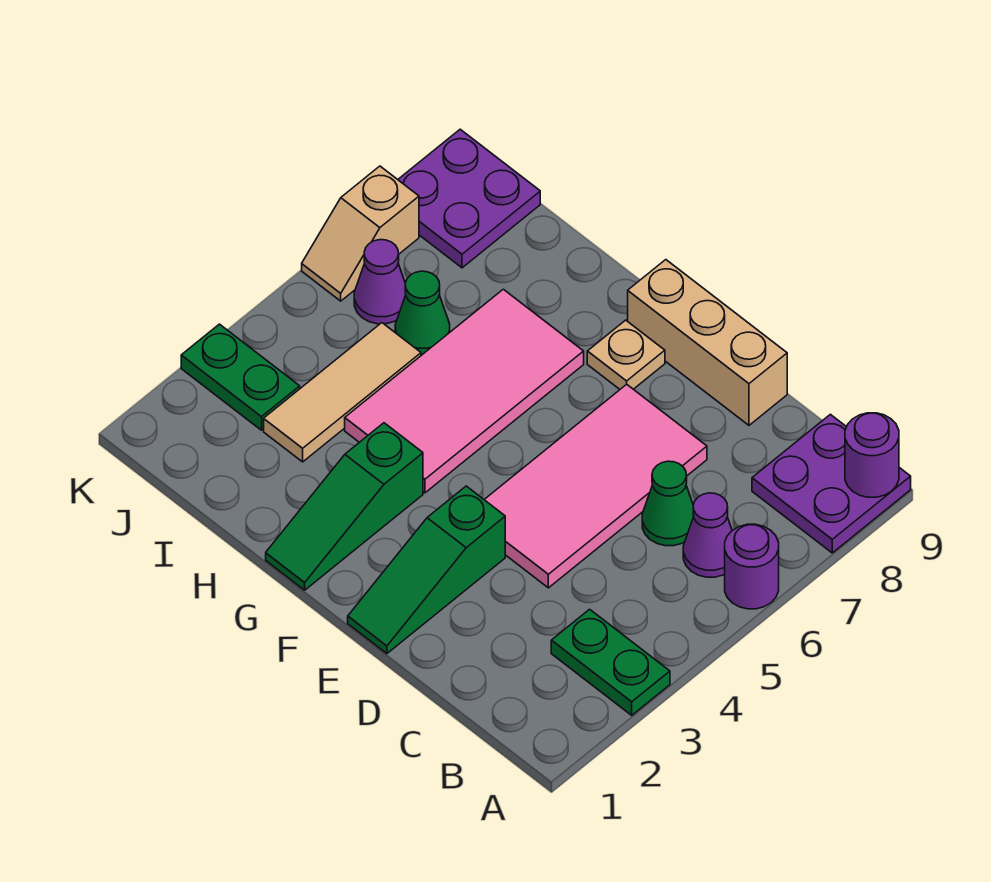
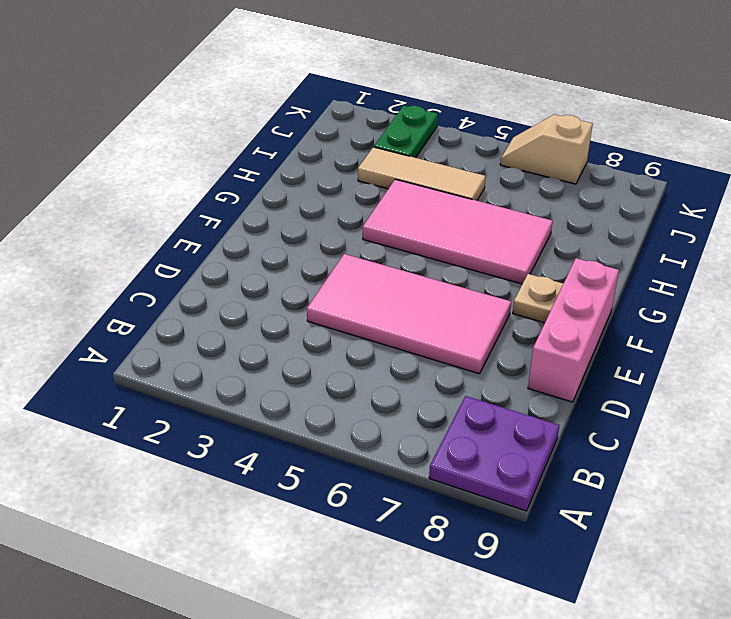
pink 1x3 brick [528,258,619,402] -> tan 1x3 brick [628,260,787,425]
none -> green 1x2 plate [551,609,670,715]
none -> purple 1x1 round brick [725,524,779,609]
none -> purple 1x1 cone [683,493,732,577]

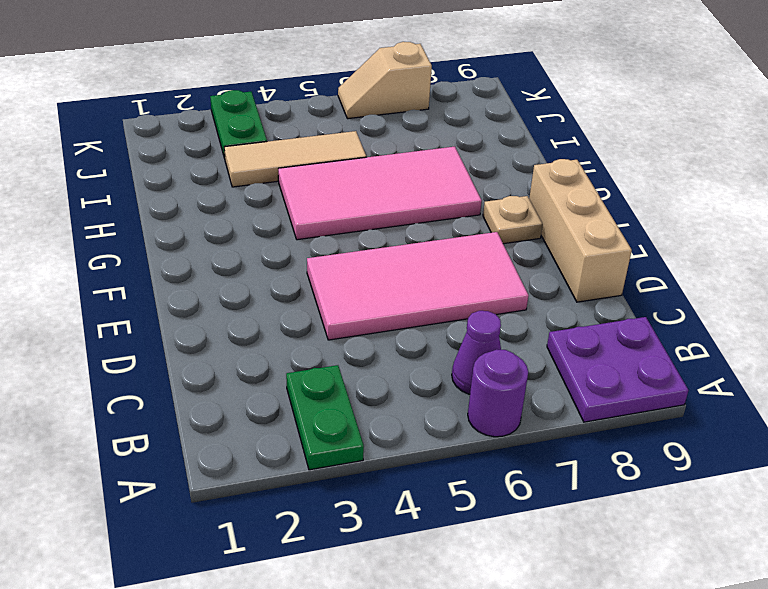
none -> green 1x1 cone [642,461,694,546]
none -> green 1x3 slope [348,486,505,654]
none -> green 1x3 slope [266,423,423,590]

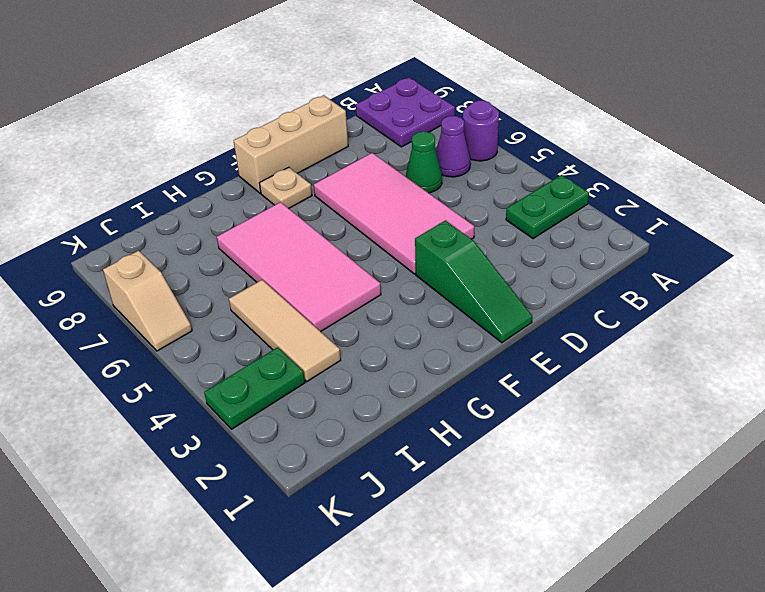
none -> green 1x3 slope [266,423,423,590]
none -> green 1x1 cone [395,271,450,355]
none -> purple 1x1 cone [354,240,406,324]

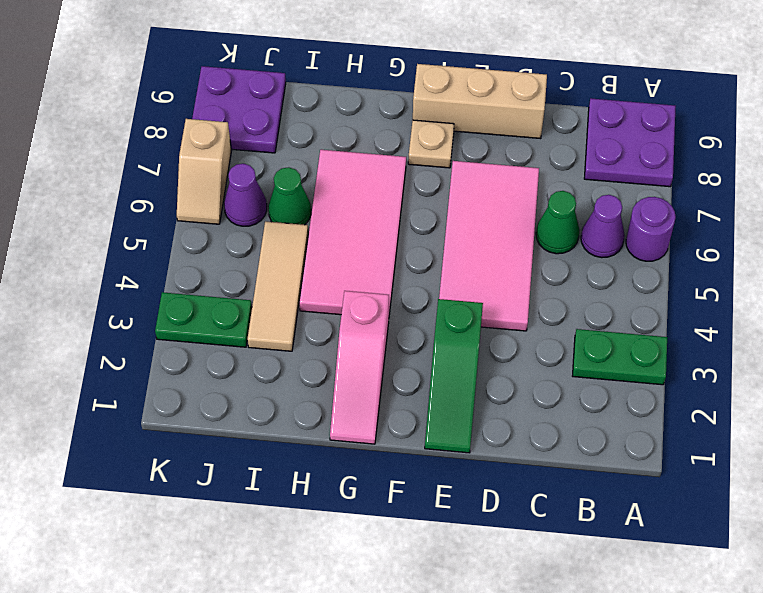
pink 1x3 slope [330,291,389,444] -> green 1x3 slope [266,423,423,590]
none -> purple 1x1 round brick [845,413,899,497]

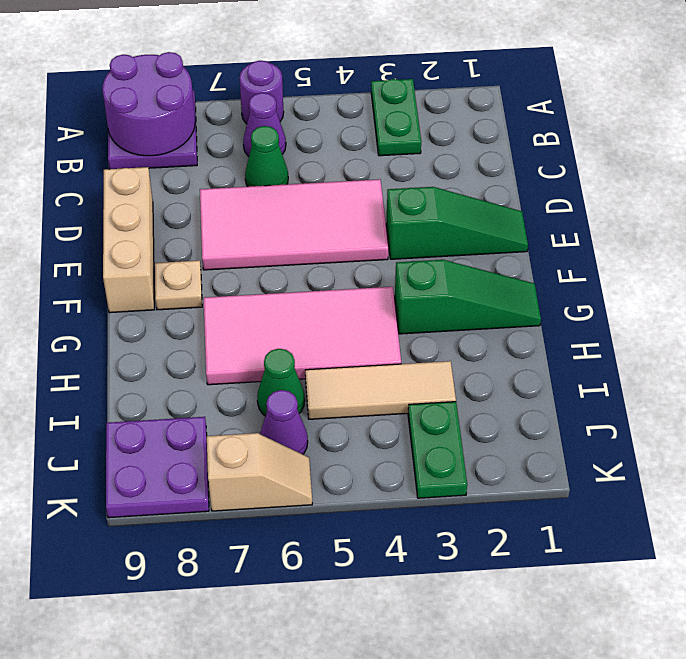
purple 2x2 round brick [102,52,195,156] -> purple 1x1 round brick [845,413,899,497]

